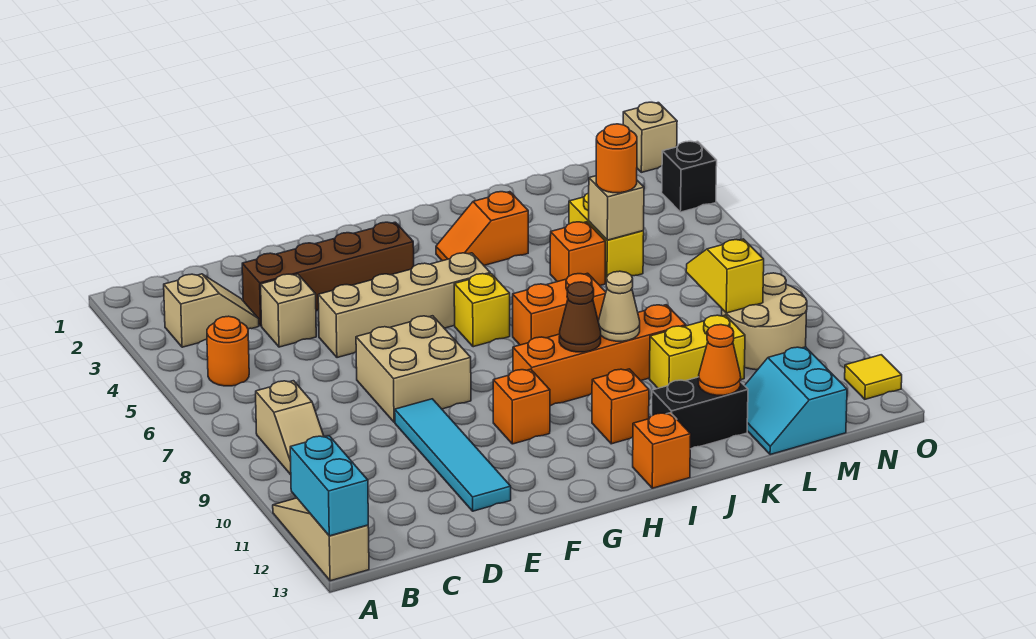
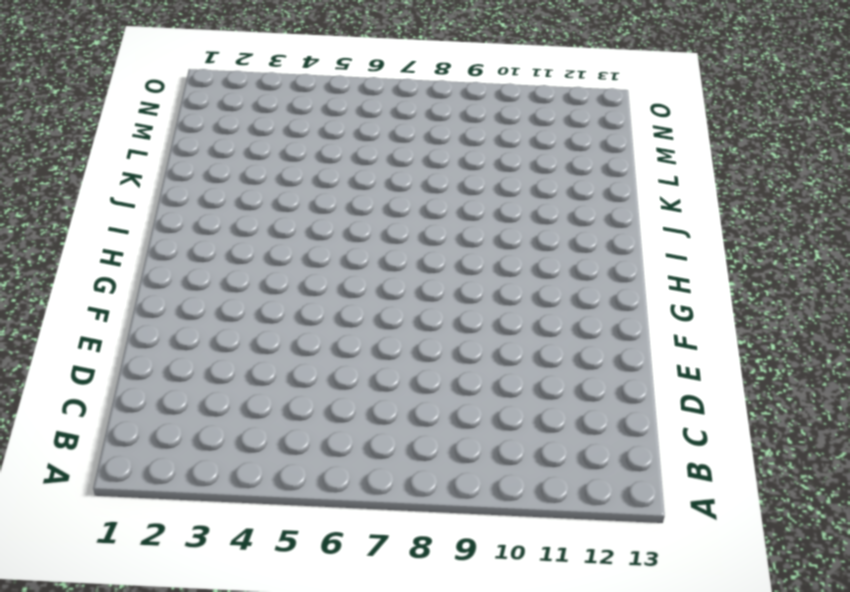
none -> tan 1x3 slope [273,498,369,581]
none -> tan 1x2 slope [164,274,259,347]
none -> orange 1x1 round brick [207,316,249,386]
none -> tan 1x2 slope [256,381,324,475]

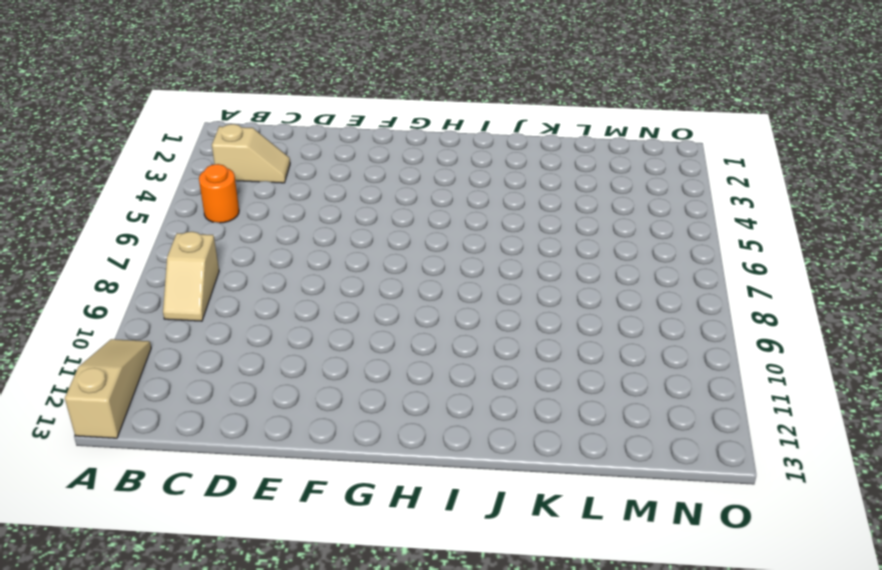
none -> brown 1x4 brick [242,222,414,326]
none -> tan 1x1 brick [261,274,316,347]
none -> tan 1x4 brick [318,253,490,358]
none -> tan 2x2 brick [356,316,471,422]

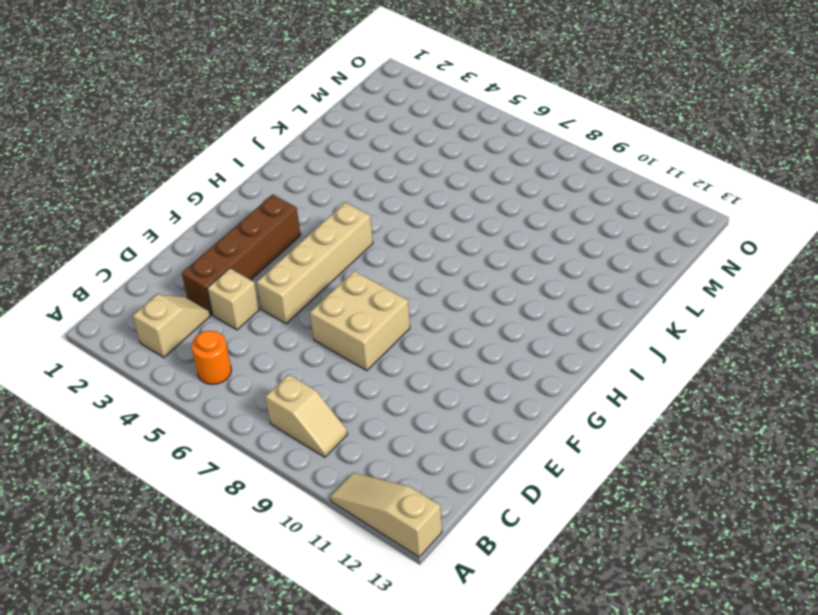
none -> cyan 1x4 tile [395,399,511,511]
none -> orange 1x1 brick [493,369,550,444]
none -> yellow 1x1 brick [454,274,510,347]
none -> orange 1x4 brick [513,305,686,406]

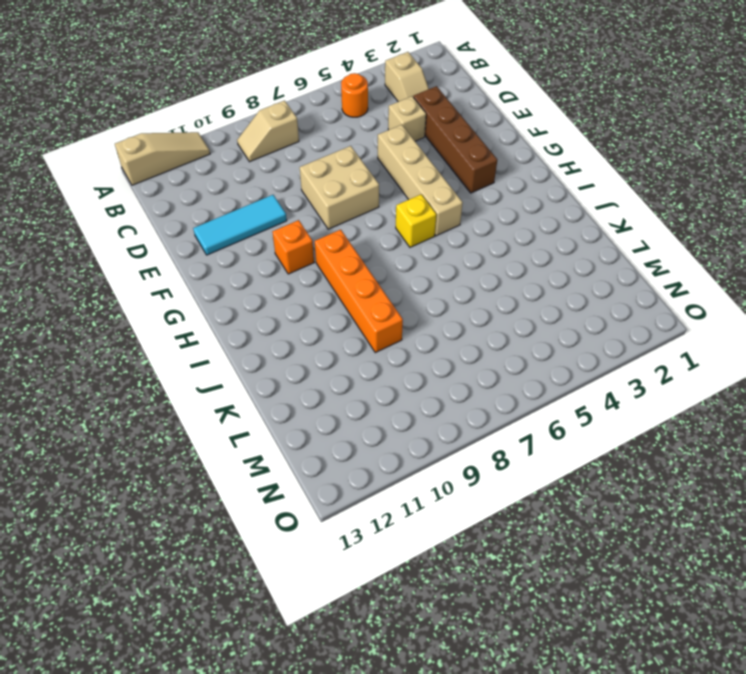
cyan 1x3 tile [193,195,287,255] -> cyan 1x4 tile [395,399,511,511]
none -> orange 1x2 slope [436,192,528,265]
none -> orange 1x2 brick [513,273,606,345]
none -> orange 1x1 brick [592,369,649,444]
none -> orange 1x1 brick [633,413,691,488]

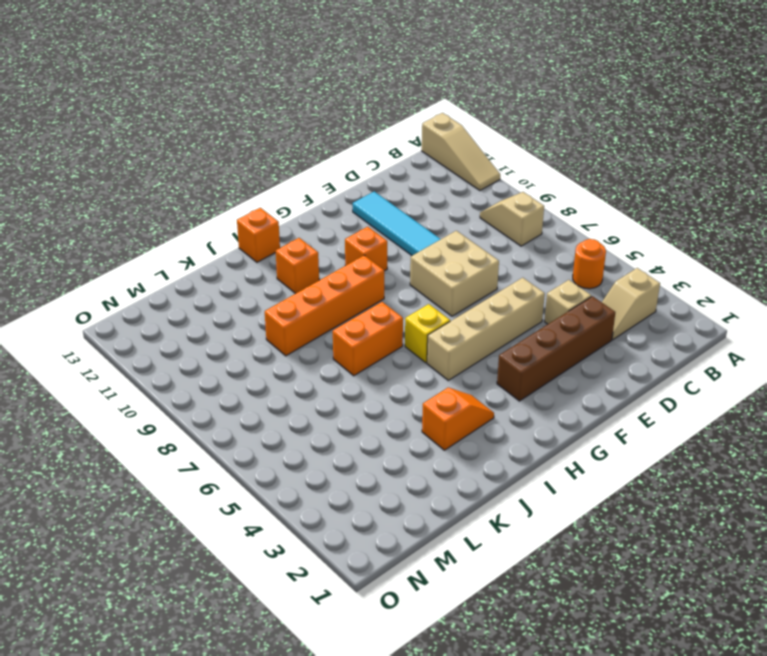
none -> black 1x2 brick [652,377,748,449]
none -> orange 1x1 brick [550,222,605,285]
none -> yellow 1x2 brick [650,315,745,388]
none -> yellow 1x2 brick [569,193,644,282]

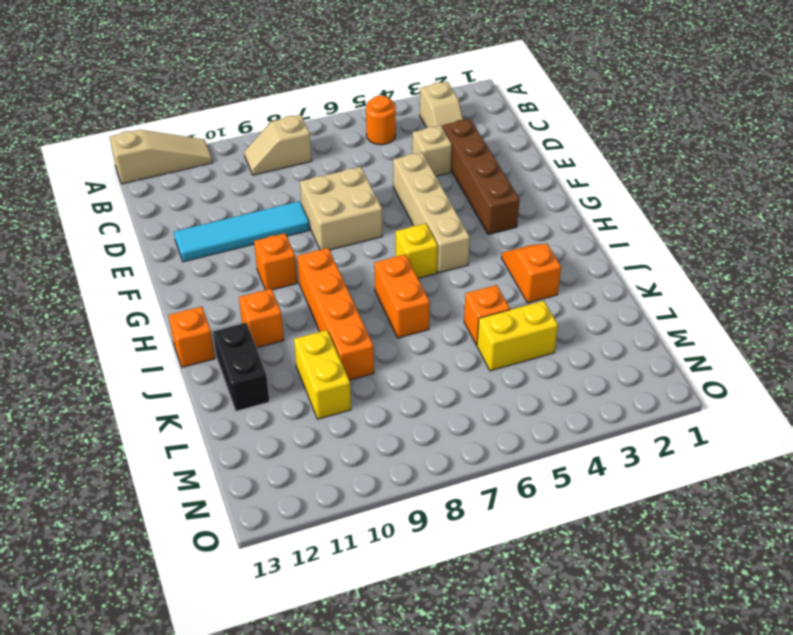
none -> cyan 2x2 slope [745,347,847,455]
none -> tan 2x2 round brick [722,273,807,370]
none -> tan 1x1 brick [623,102,677,172]
none -> black 1x1 brick [662,141,717,212]

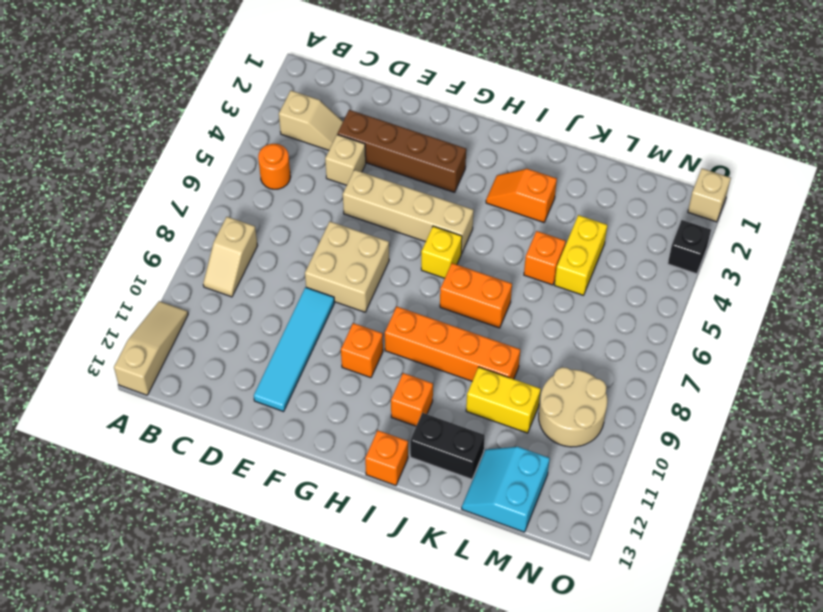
none -> yellow 1x1 tile [845,355,902,399]
none -> cyan 1x2 brick [290,436,368,536]
none -> brown 1x1 cone [559,282,601,352]
none -> tan 1x1 cone [598,271,640,341]

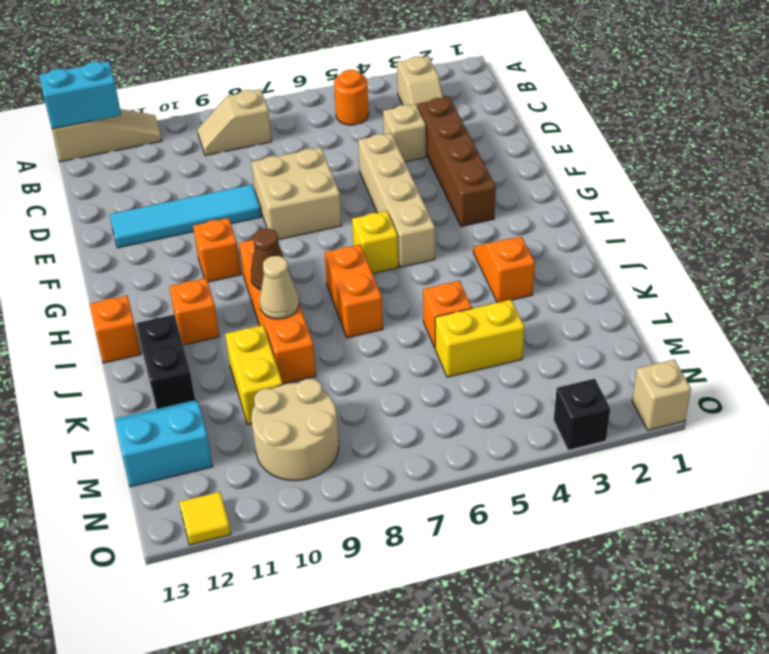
none -> orange 1x1 cone [699,325,741,395]
none -> tan 1x1 brick [589,176,644,240]
none -> yellow 1x2 slope [686,239,764,313]
none -> orange 1x1 round brick [596,124,637,193]

